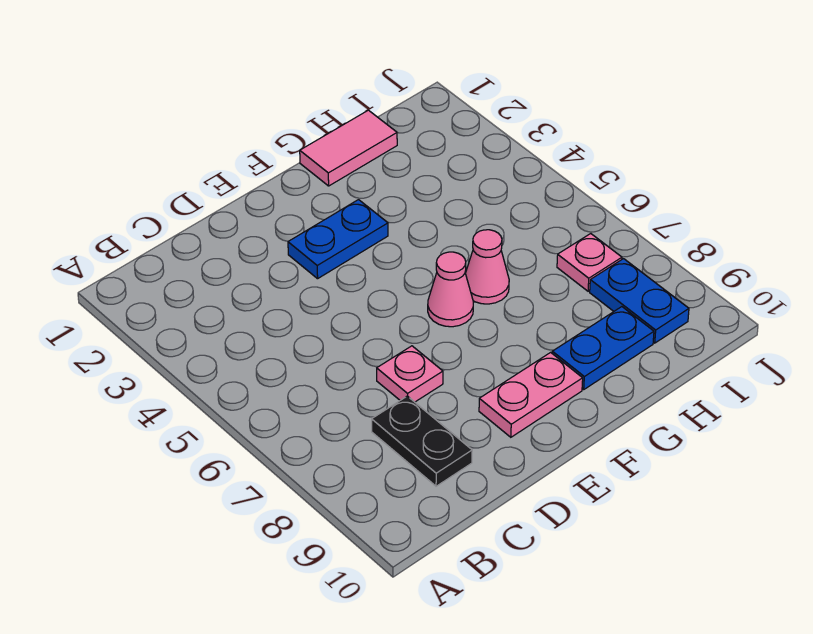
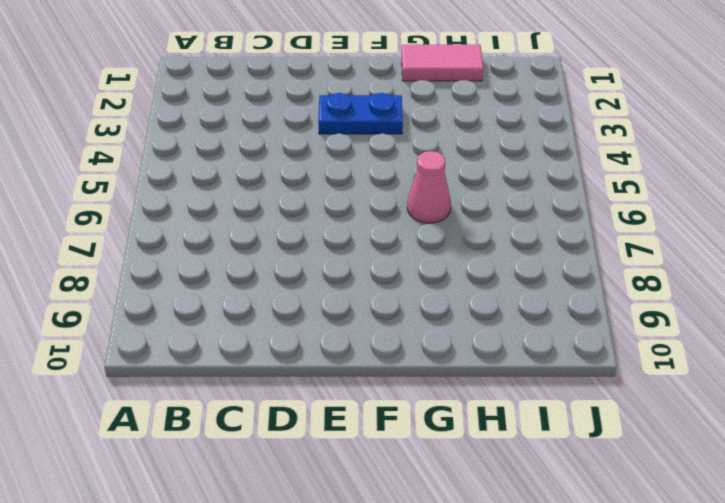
none -> black 1x2 plate [372,396,472,486]
none -> pink 1x1 plate [377,346,443,402]

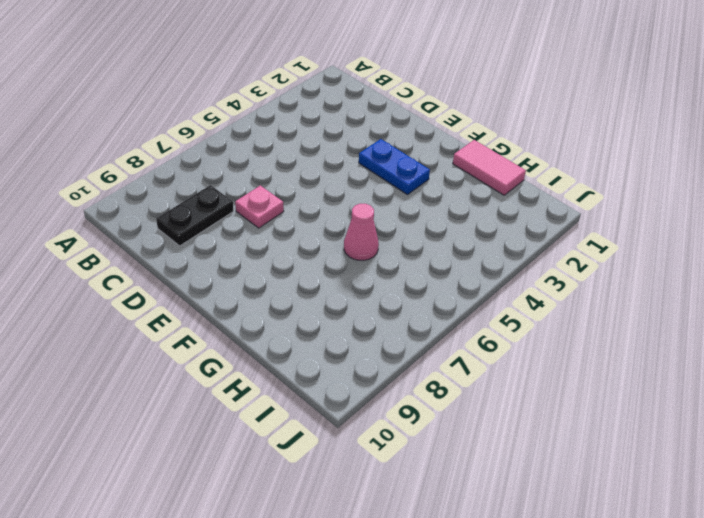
none -> pink 1x2 plate [479,352,583,437]
none -> pink 1x1 cone [428,252,473,327]

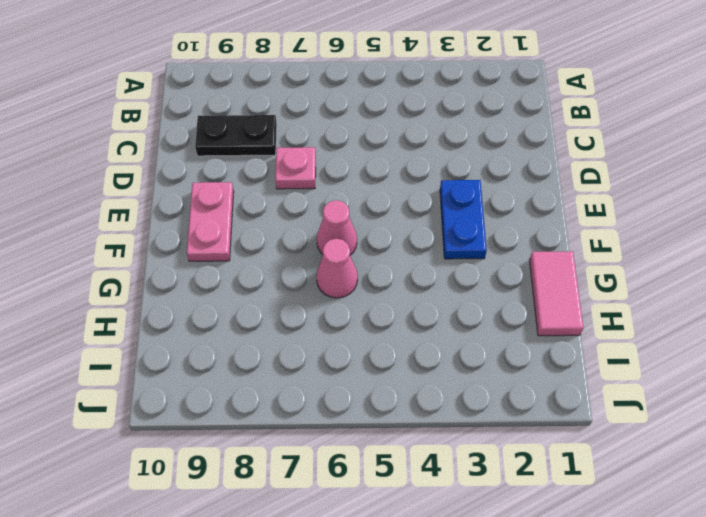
none -> blue 1x2 plate [552,307,654,389]
none -> pink 1x1 plate [557,234,622,291]

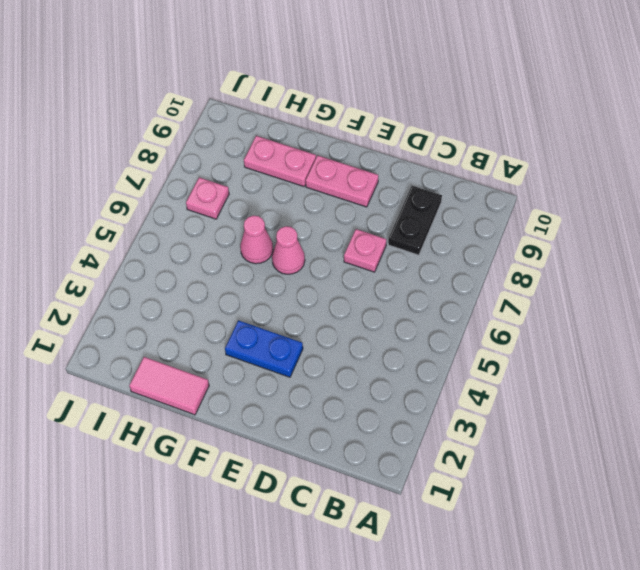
pink 1x2 plate [244,136,316,186] -> blue 1x2 plate [552,307,654,389]
none -> blue 1x2 plate [590,259,689,343]

